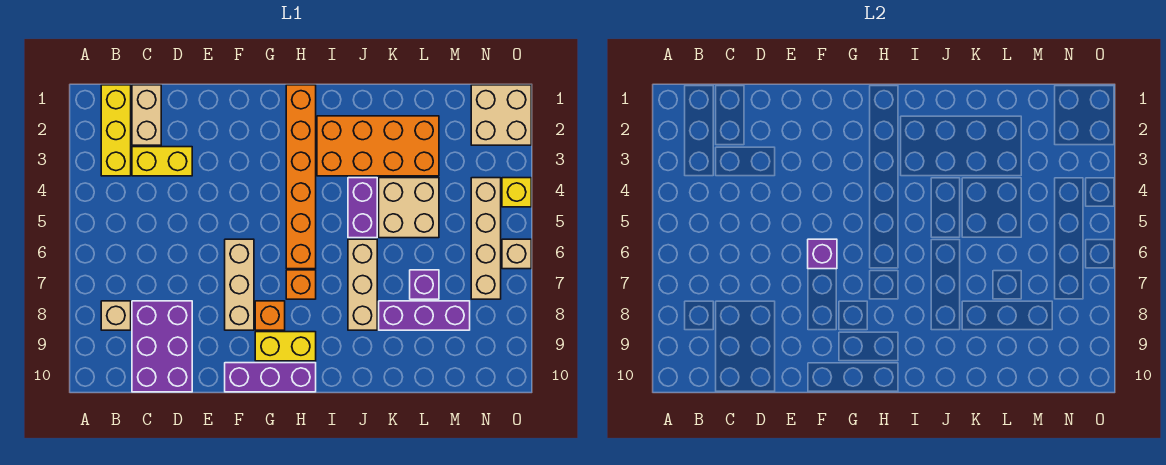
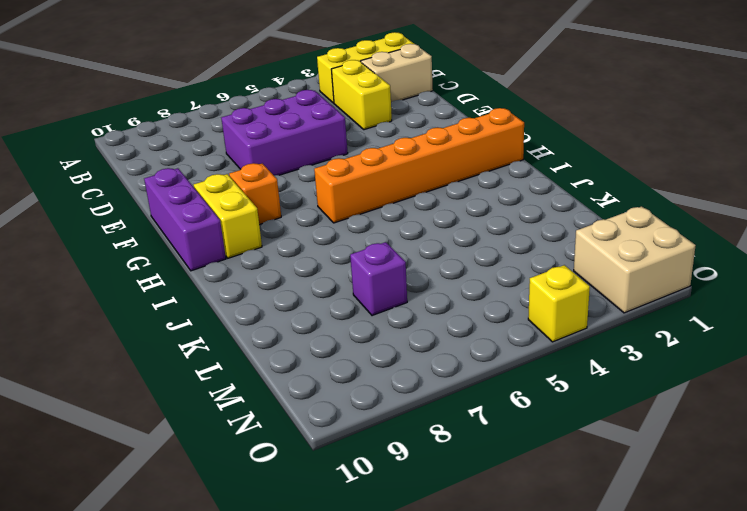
purple 2x3 brick [221,90,348,175] -> purple 2x3 brick moved to [132,301,192,392]
none -> tan 1x1 brick [101,301,131,330]
none -> tan 1x3 brick [225,239,254,330]
none -> orange 1x1 brick [286,270,316,299]

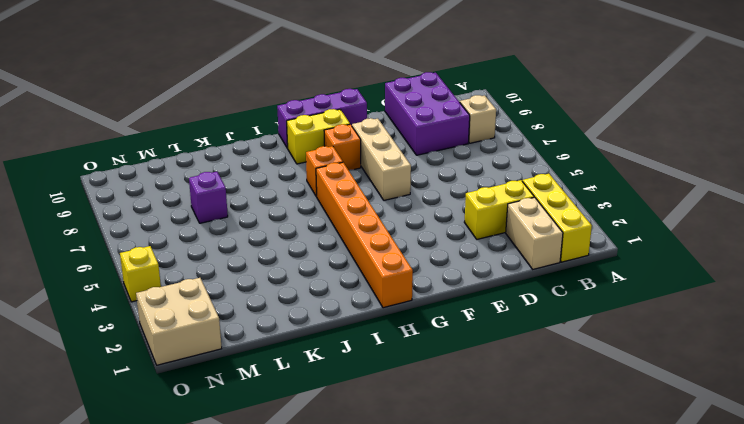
none -> orange 2x4 brick [317,116,439,176]
none -> purple 1x2 brick [348,178,377,238]
none -> tan 1x3 brick [348,239,377,330]

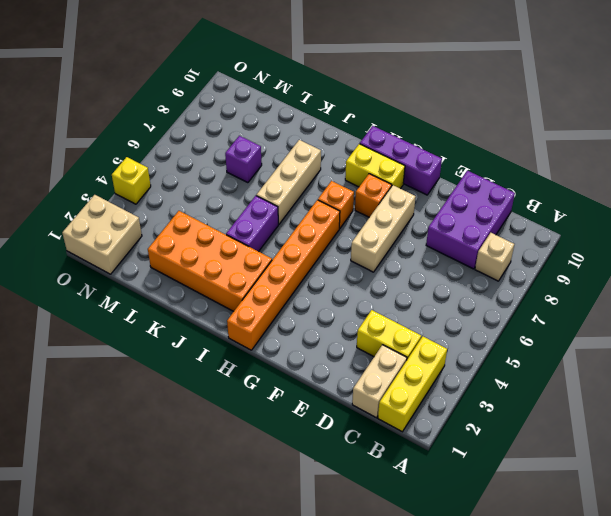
none -> tan 2x2 brick [379,178,439,238]
none -> purple 1x3 brick [379,301,470,330]
none -> tan 1x4 brick [471,178,501,299]

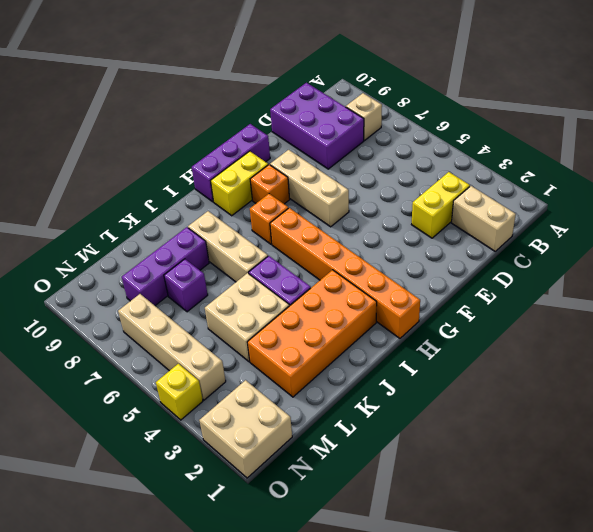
none -> yellow 1x3 brick [101,85,131,176]
none -> tan 1x1 brick [502,239,531,269]
none -> purple 1x1 brick [808,239,837,269]

